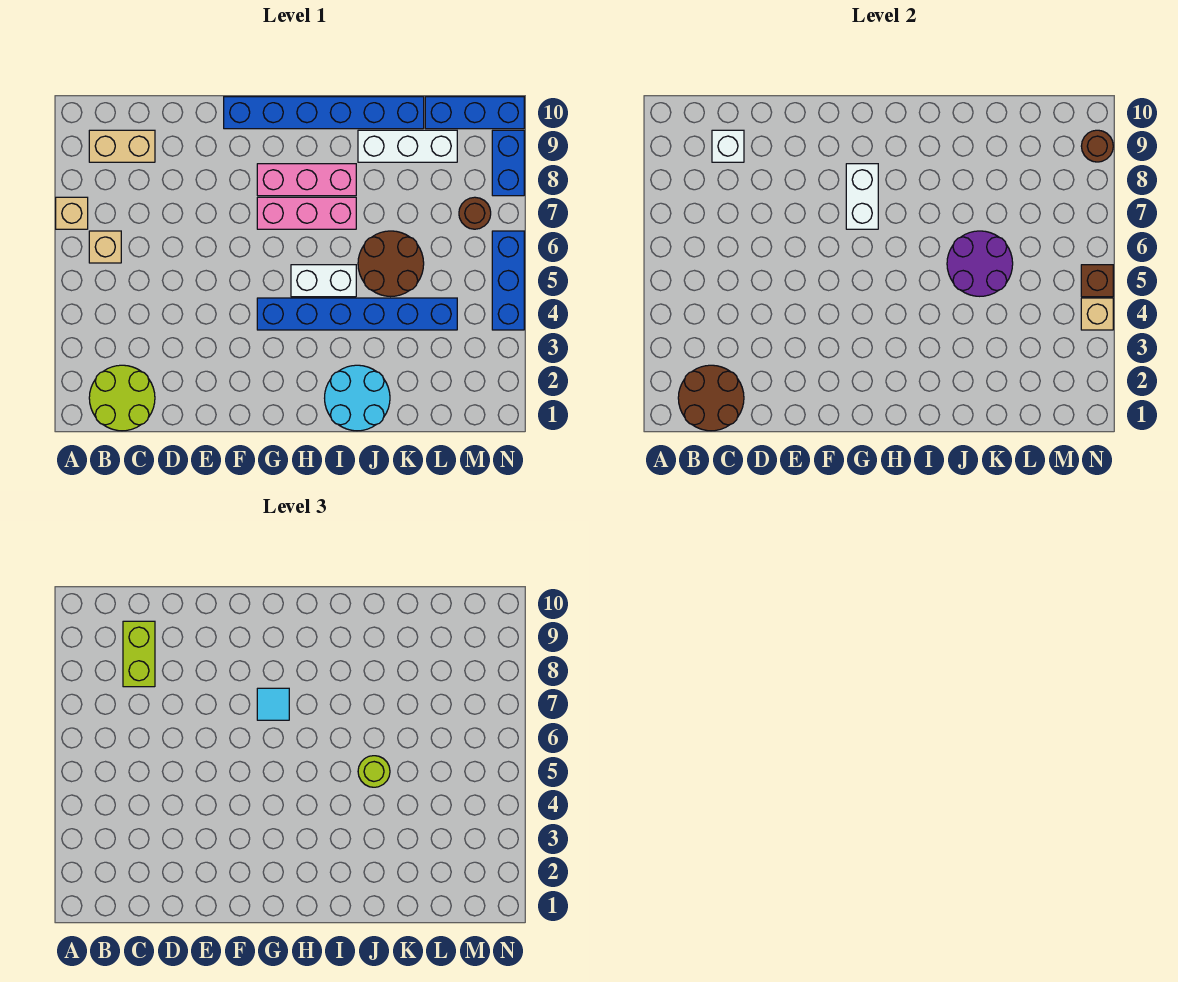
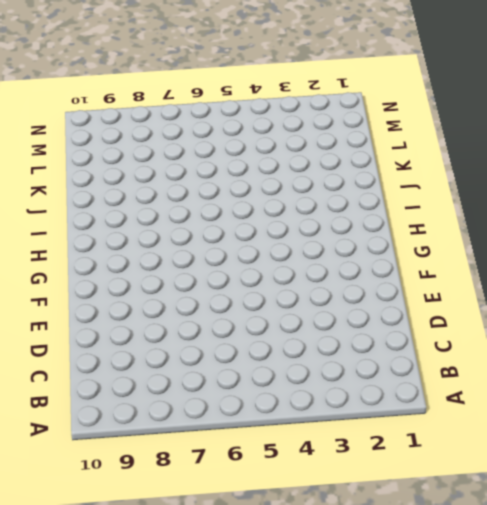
none -> tan 1x1 brick [56,197,88,229]
none -> lime 2x2 round brick [89,365,155,431]
none -> tan 1x1 brick [89,231,121,263]

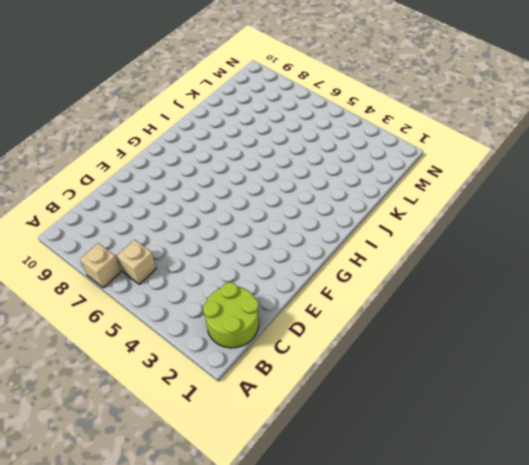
none -> tan 1x2 brick [89,130,155,162]
none -> blue 1x6 brick [224,97,424,129]
none -> blue 1x6 brick [257,298,457,330]

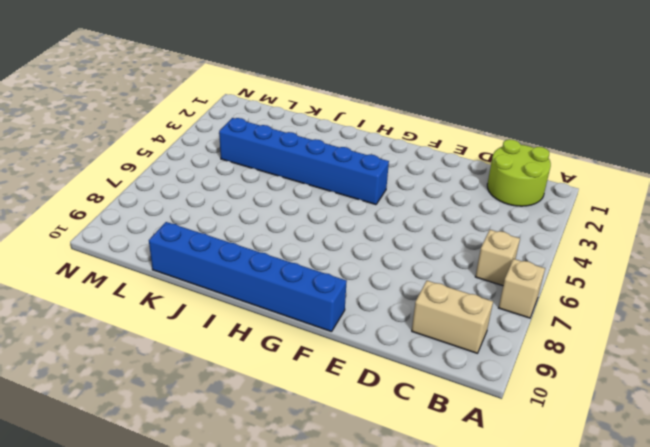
none -> pink 1x3 brick [257,197,356,229]
none -> pink 1x3 brick [257,164,356,196]
none -> white 1x2 brick [291,265,356,297]

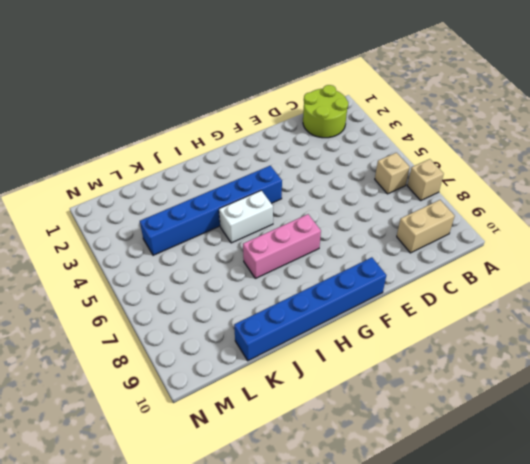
none -> pink 1x3 brick [257,164,356,196]
none -> cyan 2x2 round brick [325,365,390,431]
none -> brown 2x2 round brick [358,231,424,296]

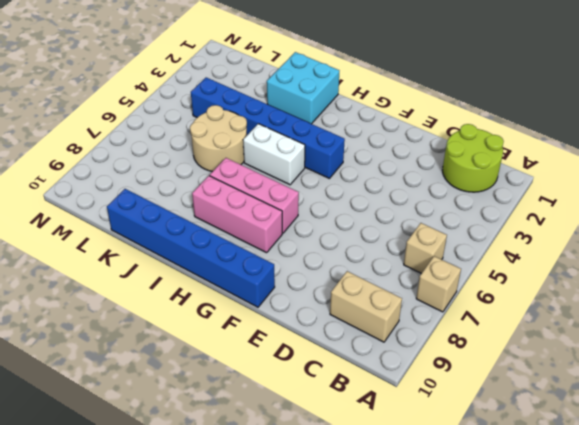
cyan 2x2 brick [267,52,339,124] -> cyan 2x2 round brick [325,365,390,431]
tan 2x2 round brick [190,105,247,172] -> brown 2x2 round brick [358,231,424,296]
none -> white 1x3 brick [358,130,457,162]
none -> blue 1x3 brick [425,97,524,129]
none -> brown 1x1 round brick [459,197,491,229]

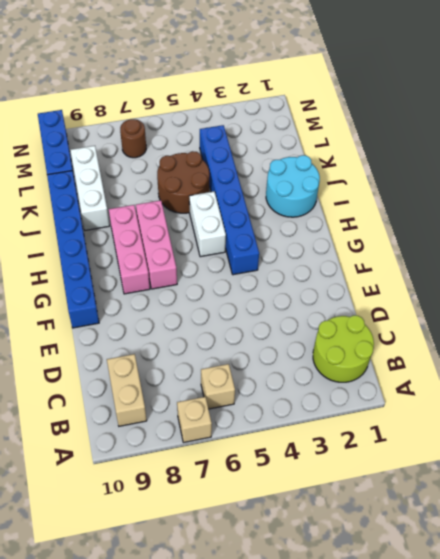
none -> blue 1x3 brick [492,231,524,330]
none -> blue 1x2 brick [492,130,524,196]
none -> brown 2x2 round brick [678,365,744,431]

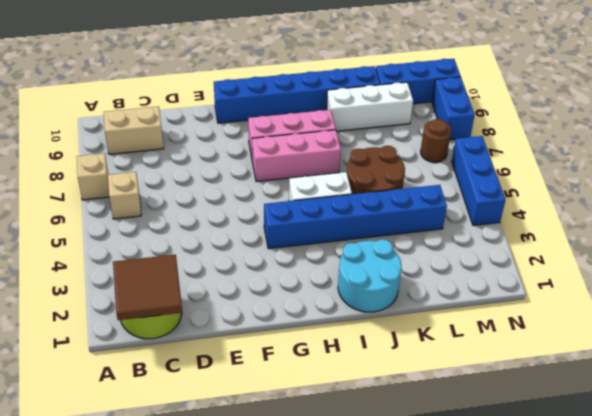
brown 2x2 tile [113,254,182,320] -> brown 2x2 round brick [678,365,744,431]
none -> white 1x1 brick [712,130,744,162]
none -> white 1x2 brick [846,164,878,229]
none -> purple 2x2 round brick [947,231,1013,296]

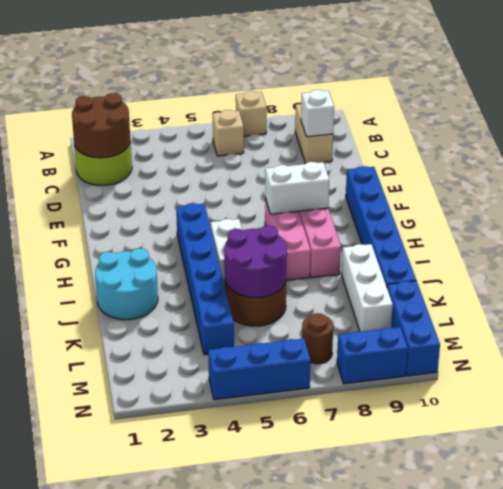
none -> tan 1x1 brick [1081,298,1113,330]
none -> brown 1x1 brick [1081,265,1113,297]
none -> brown 1x1 round brick [1081,130,1113,162]

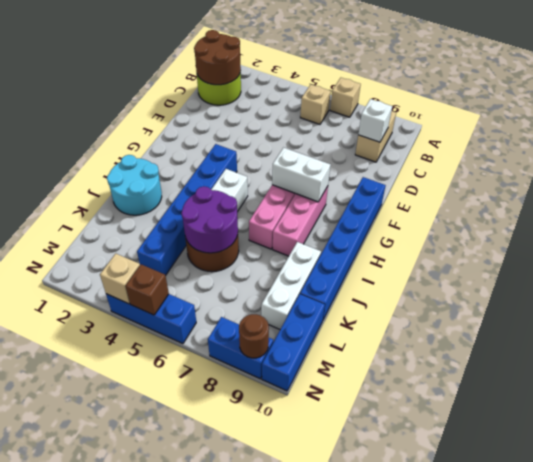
none -> brown 1x1 round brick [459,197,491,229]
none -> lime 1x2 brick [123,621,155,687]
none -> cyan 1x1 tile [257,688,289,720]

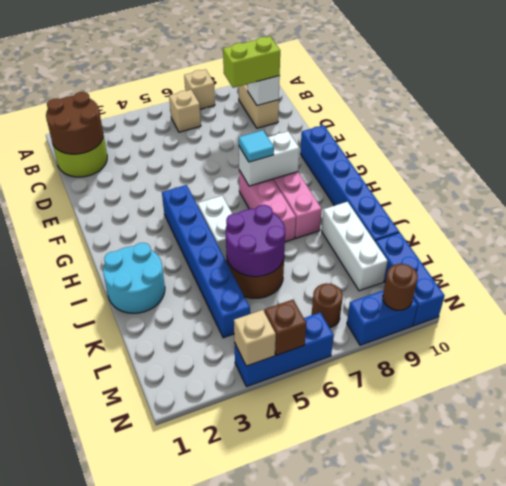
none -> lime 1x1 round brick [358,756,390,787]

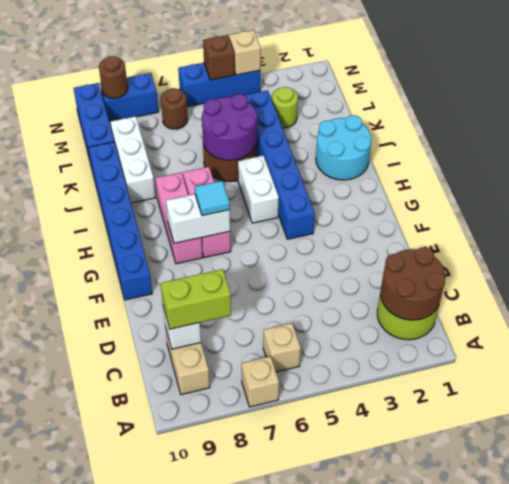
lime 1x1 round brick [272,87,298,128] -> lime 1x1 round brick moved to [358,756,390,787]

